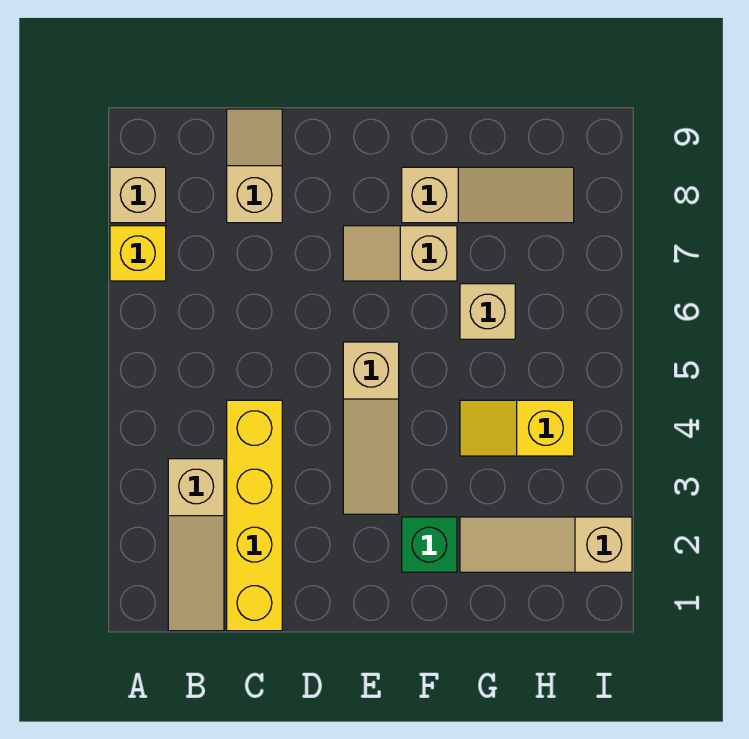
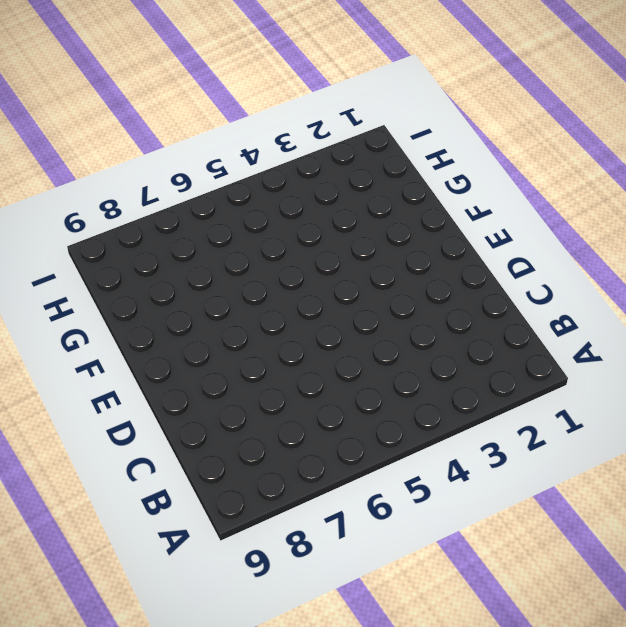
none -> yellow 1x1 brick [110,226,166,281]
none -> tan 1x1 brick [110,167,166,223]
none -> tan 1x3 slope [168,459,224,631]

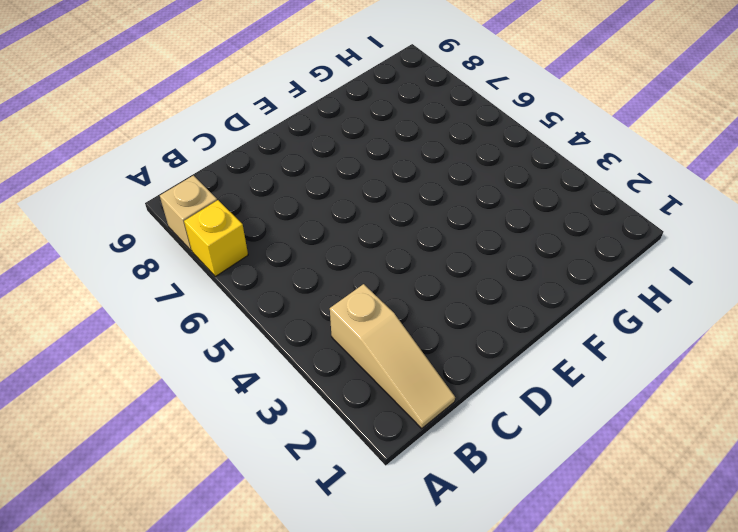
none -> yellow 1x4 brick [227,400,282,631]
none -> tan 1x2 slope [227,109,282,223]
none -> tan 1x3 slope [343,342,399,514]

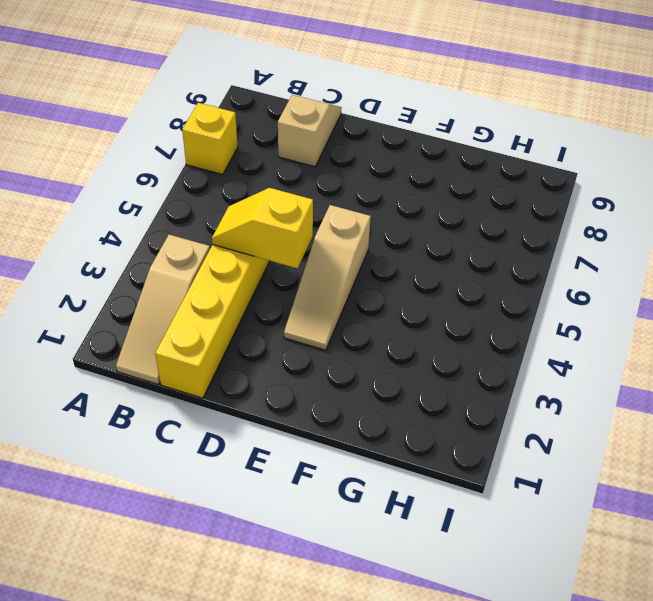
yellow 1x2 slope [212,188,313,268] -> yellow 1x2 slope moved to [460,400,574,456]
none -> tan 1x1 brick [110,167,166,223]
none -> tan 1x2 slope [343,226,457,281]
none -> green 1x1 brick [402,517,457,572]

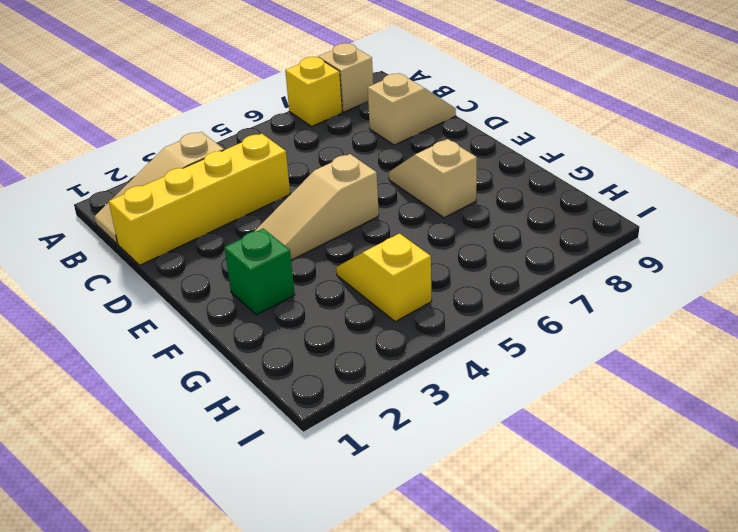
none -> tan 1x3 slope [402,167,574,223]
none -> tan 1x3 slope [460,517,632,572]
none -> tan 1x1 brick [460,284,515,339]

